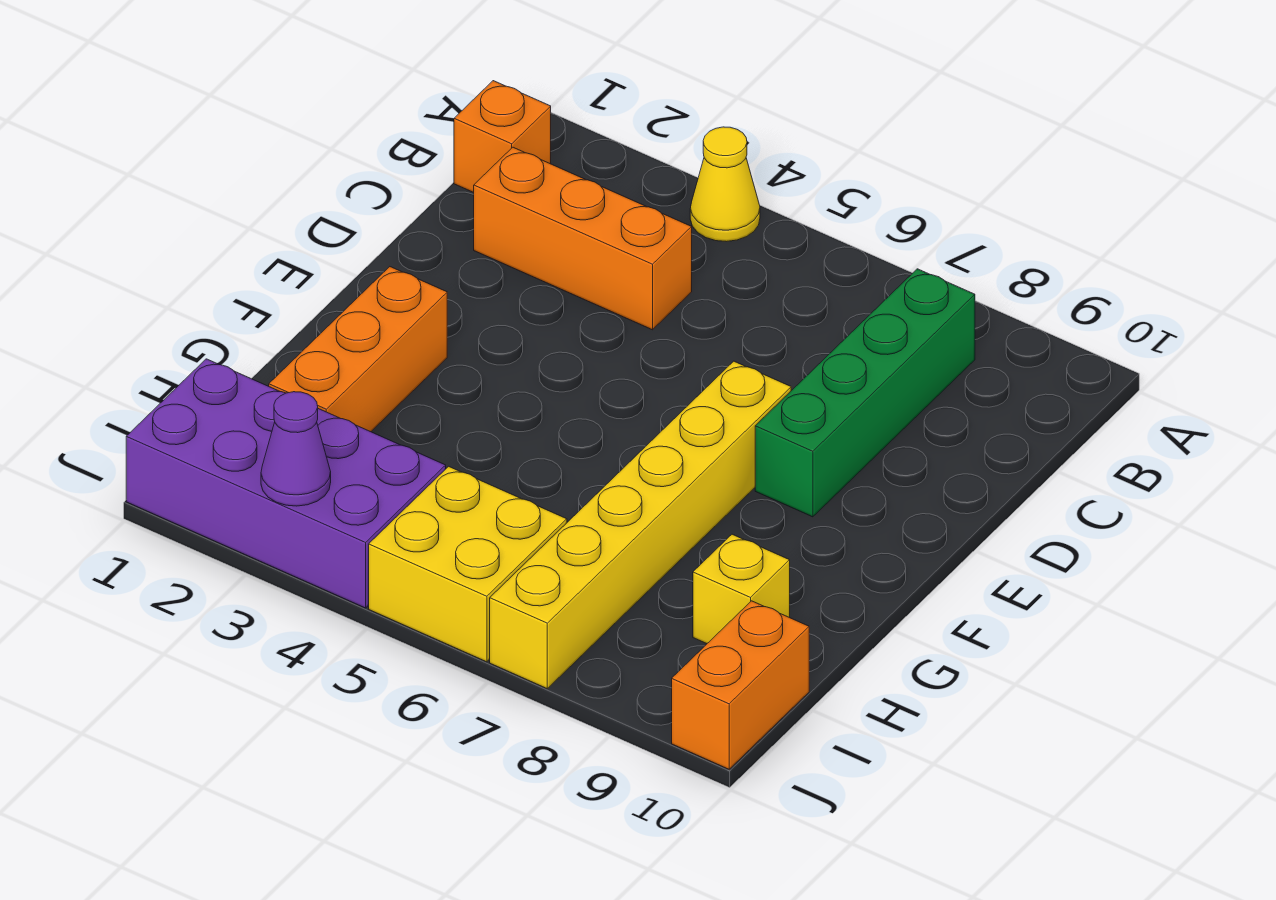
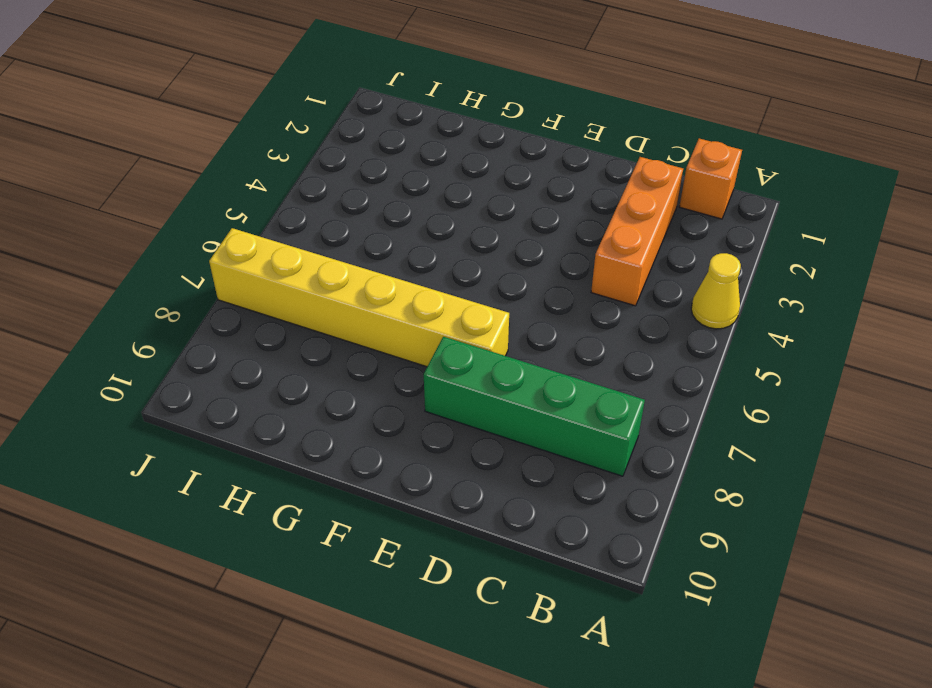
none -> orange 1x3 brick [269,267,447,432]
none -> yellow 1x1 brick [693,534,790,644]

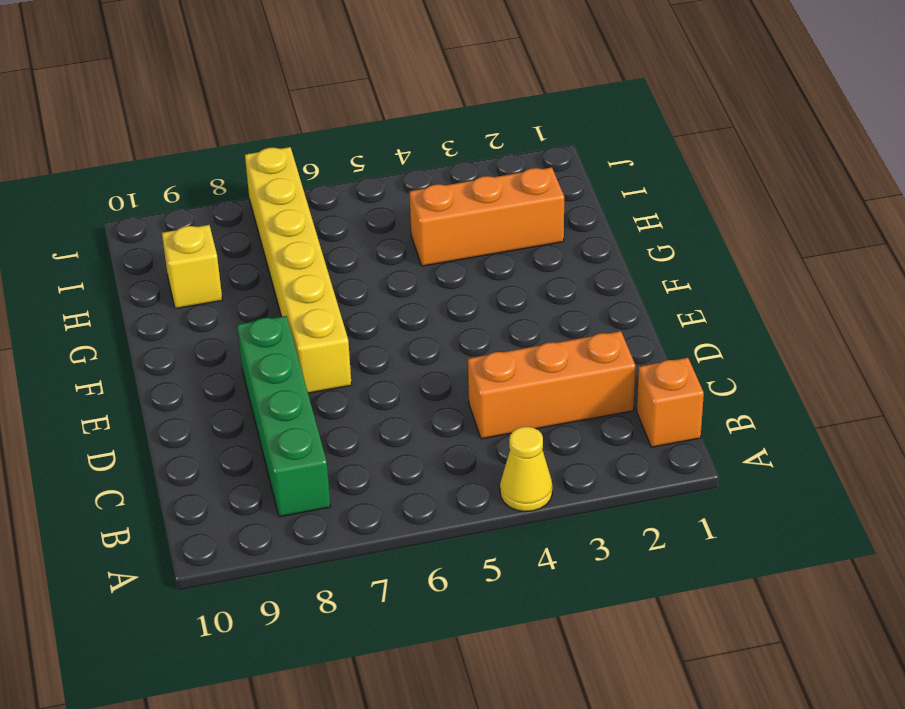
orange 1x3 brick [409,167,564,266] -> orange 1x3 brick turned to [269,267,447,432]
none -> purple 2x4 brick [126,359,446,608]
none -> yellow 2x2 brick [369,466,567,662]

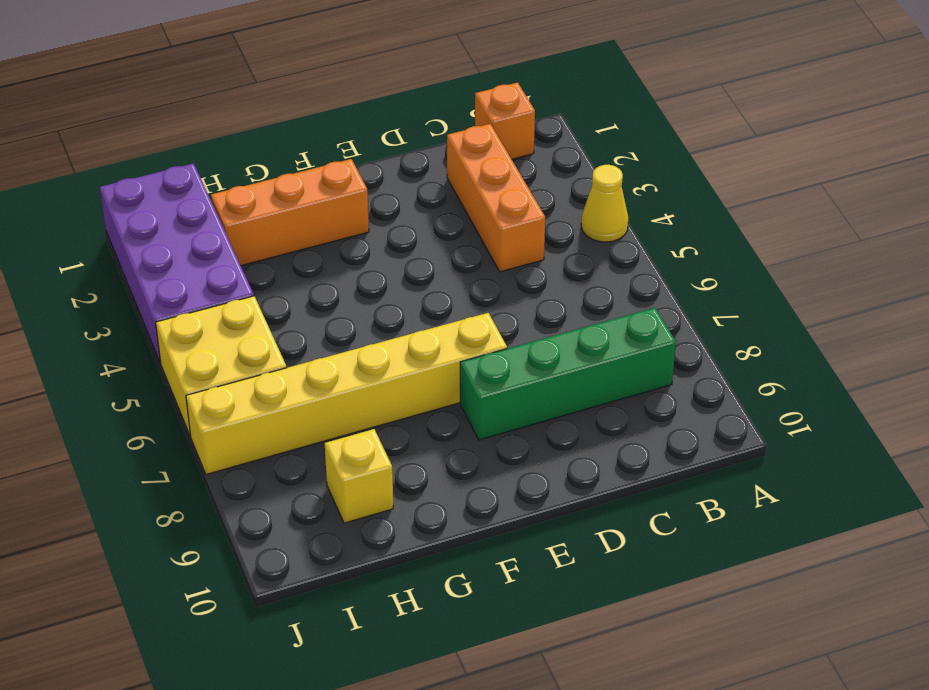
none -> orange 1x2 brick [672,601,809,769]
none -> purple 1x1 cone [261,392,331,506]

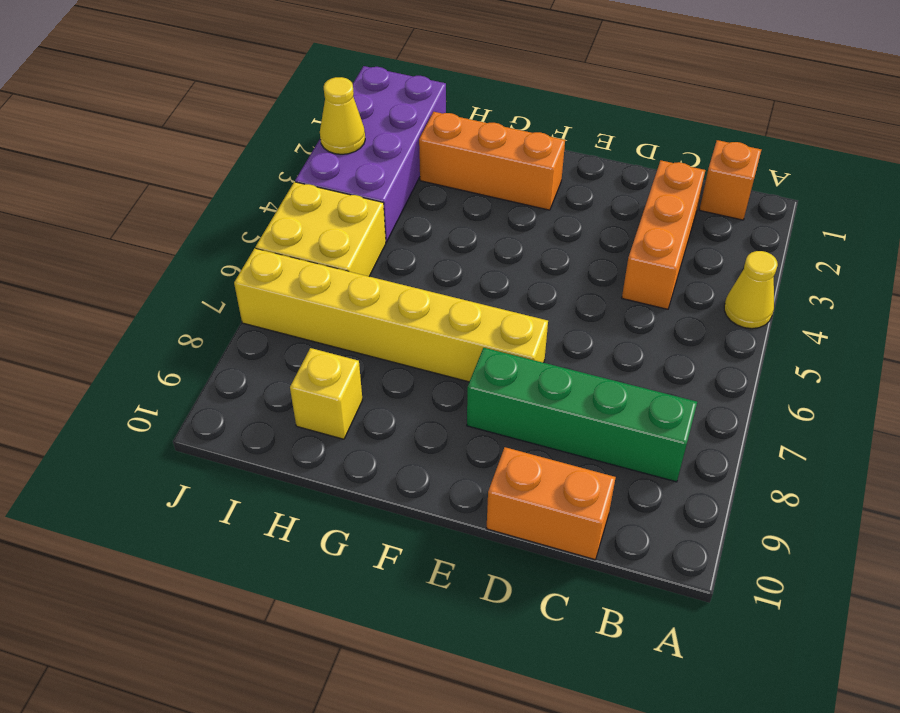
orange 1x2 brick [486,447,616,560] -> orange 1x2 brick moved to [672,601,809,769]
yellow 1x1 cone [320,77,365,154] -> purple 1x1 cone [261,392,331,506]

